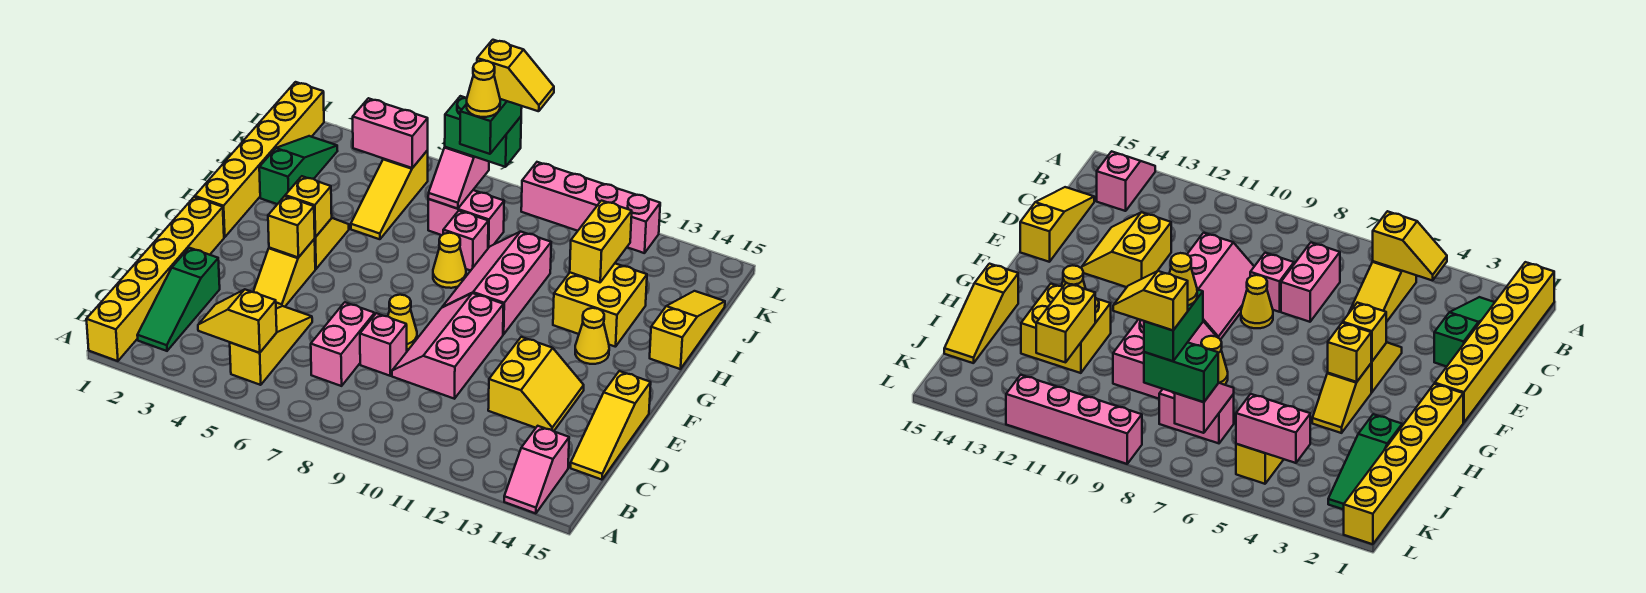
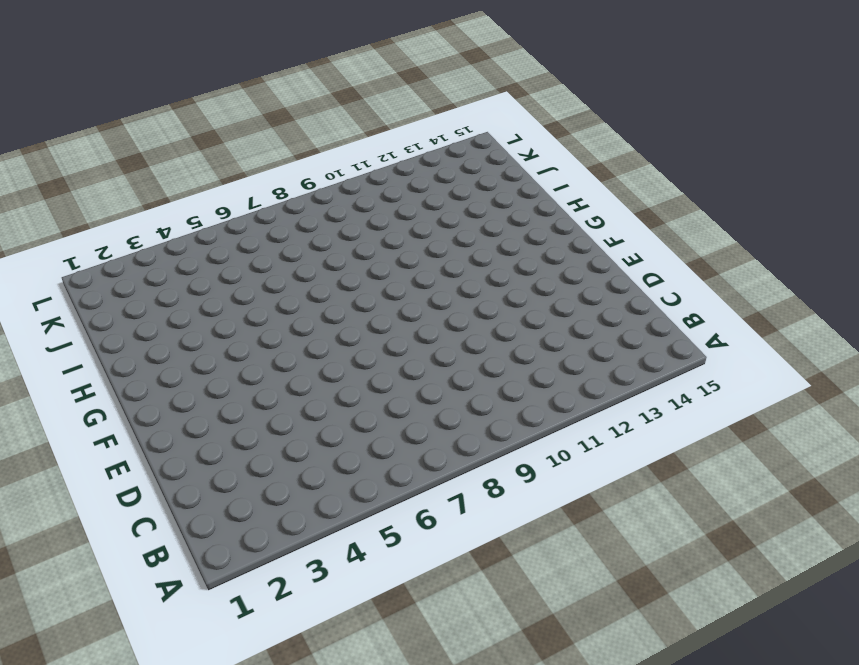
none -> yellow 1x6 brick [86,197,224,361]
none -> pink 1x2 slope [504,426,569,513]
none -> green 1x3 slope [137,248,220,351]
none -> yellow 1x3 slope [230,306,312,385]

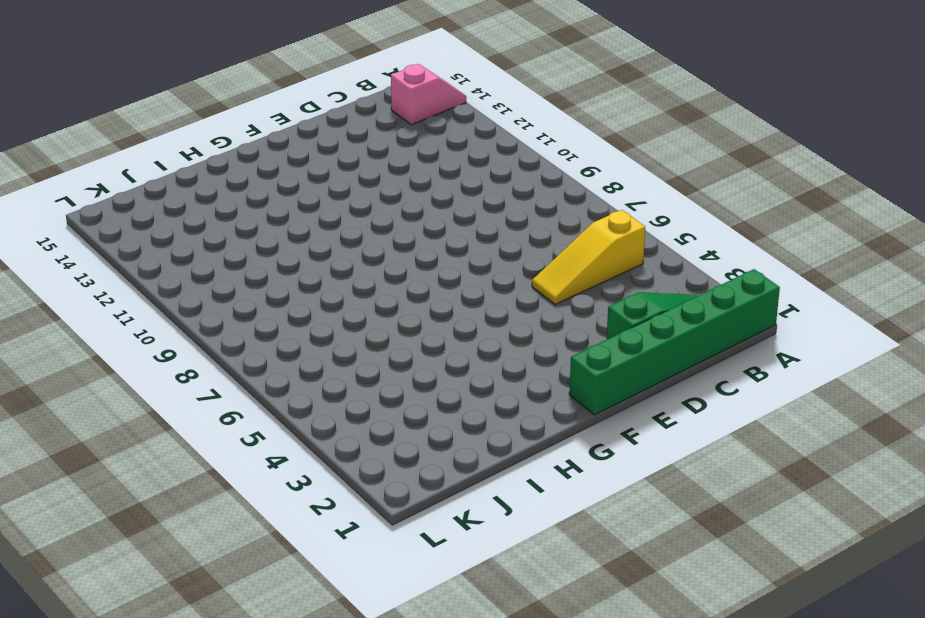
green 1x6 brick [569,269,780,415] -> yellow 1x6 brick [86,197,224,361]
none -> pink 1x2 brick [311,302,375,386]
none -> yellow 1x3 slope [571,371,651,480]
none -> pink 1x1 brick [360,313,407,376]
none -> pink 2x3 slope [392,293,504,399]

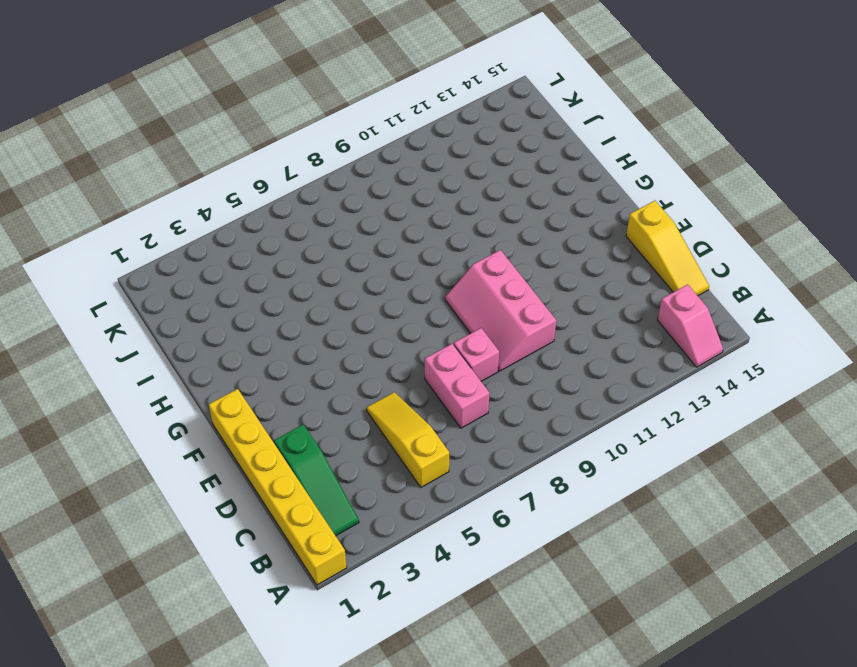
none -> yellow 2x2 slope [488,337,584,431]
none -> yellow 1x2 slope [253,239,315,308]
none -> yellow 1x1 cone [388,295,417,349]
none -> yellow 1x6 brick [195,82,324,237]

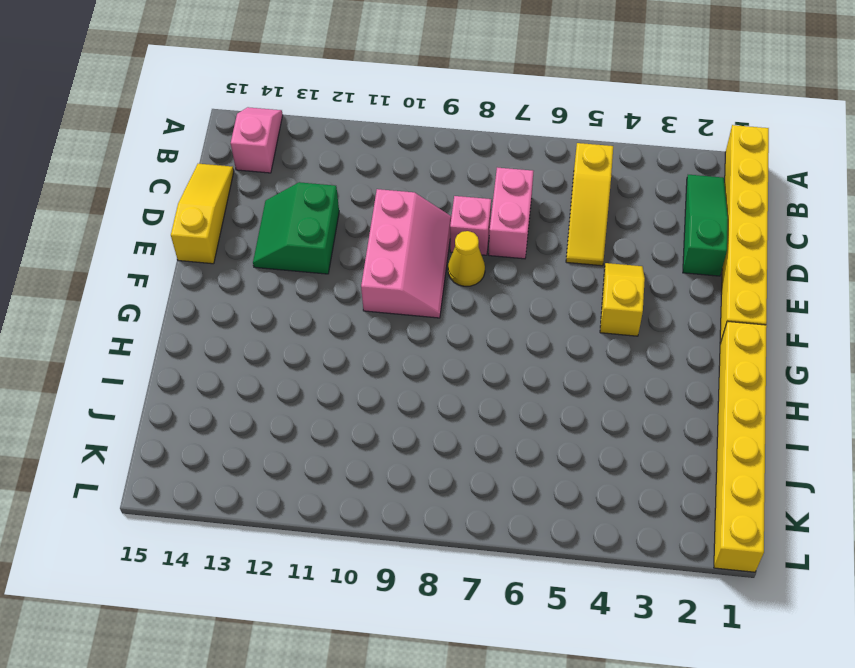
green 2x2 slope [253,182,339,274] -> yellow 2x2 slope [488,337,584,431]
none -> yellow 1x2 slope [315,218,349,269]
none -> pink 2x3 slope [442,232,551,334]
none -> yellow 1x1 cone [575,308,609,364]
none -> yellow 1x1 cone [433,233,466,288]

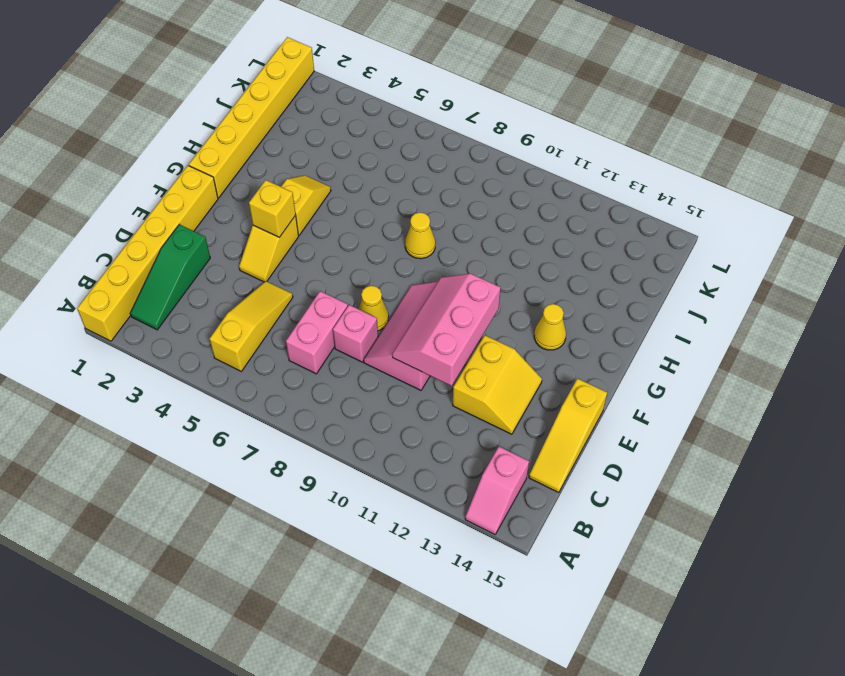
pink 2x3 slope [392,274,501,386] -> pink 2x3 slope moved to [442,232,551,334]
none -> yellow 2x2 brick [553,264,647,347]
none -> yellow 1x3 slope [650,291,725,369]
none -> green 1x3 slope [259,136,337,204]
none -> yellow 1x3 slope [351,150,428,239]

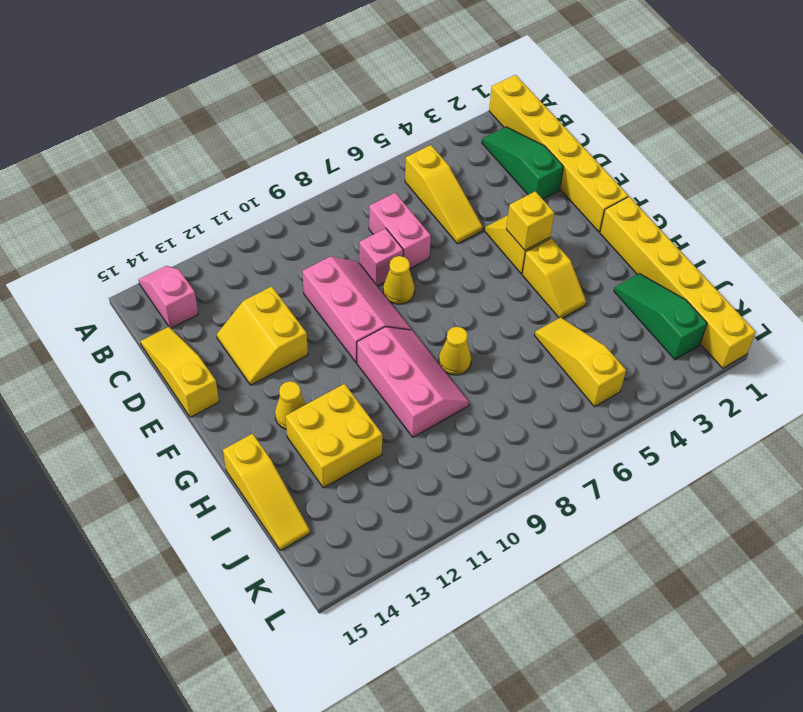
green 1x3 slope [614,274,707,360] -> green 1x3 slope turned to [259,136,337,204]
none -> pink 1x1 brick [443,211,488,271]
none -> pink 1x2 brick [428,190,504,248]
none -> pink 1x4 brick [521,162,660,253]
none -> yellow 1x2 slope [198,290,277,353]

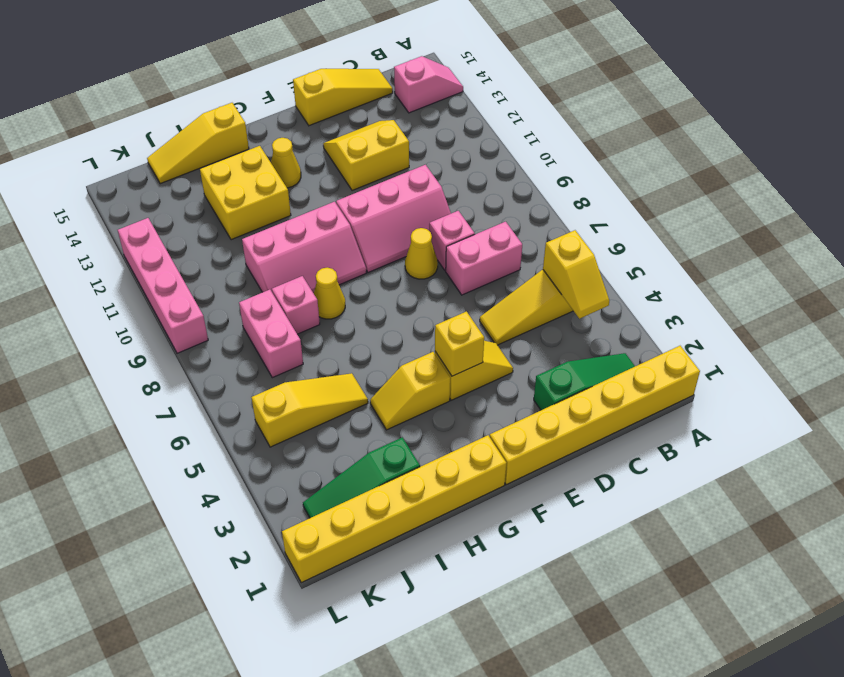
none -> yellow 1x1 brick [285,176,332,237]
none -> yellow 1x2 brick [570,201,632,282]
none -> pink 1x2 slope [428,147,489,209]
none -> pink 1x2 brick [353,98,428,168]

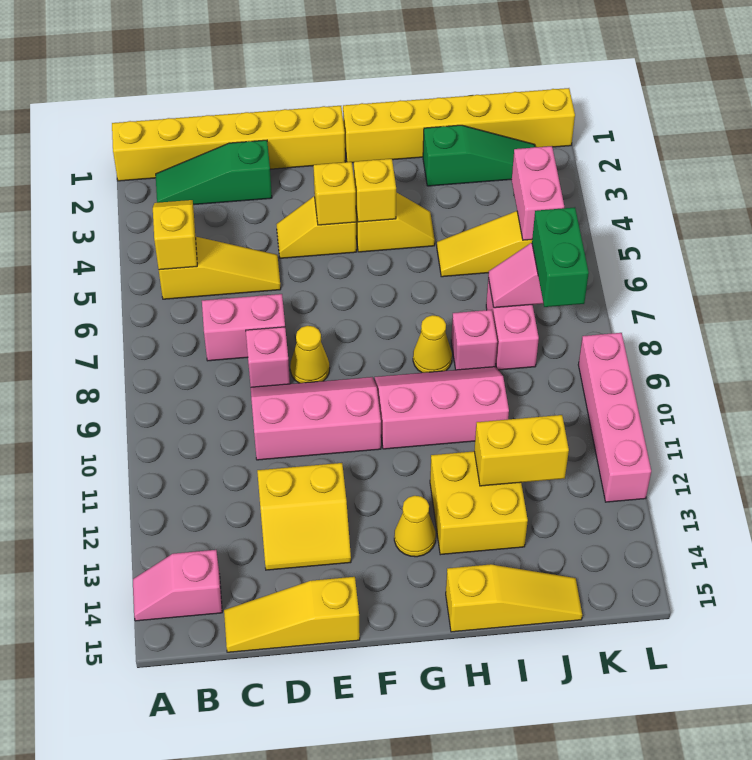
none -> green 1x2 brick [460,99,522,154]
none -> yellow 1x1 cone [467,61,500,117]
none -> yellow 1x2 slope [477,40,554,111]

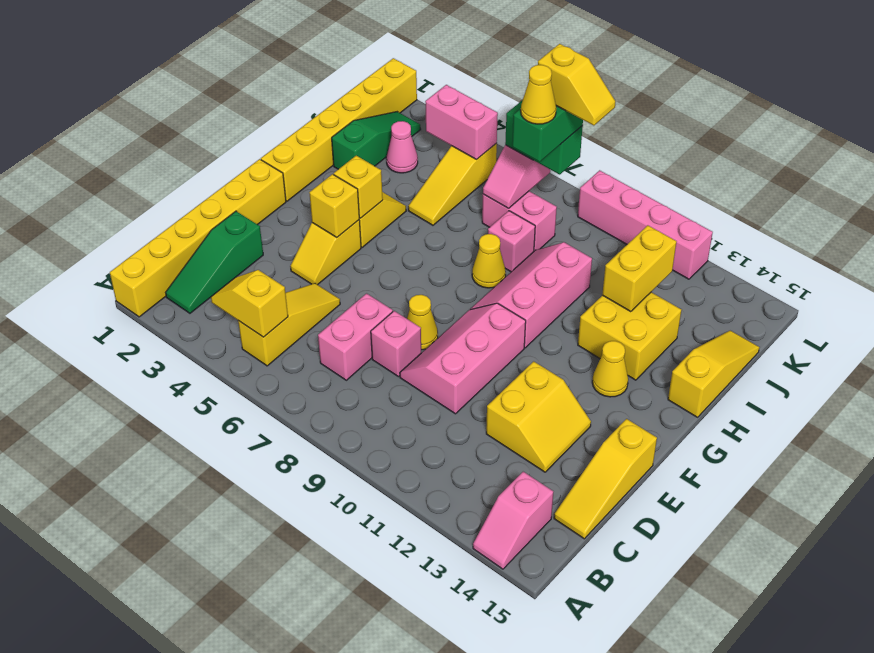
pink 1x1 cone [386,121,418,173] -> none

